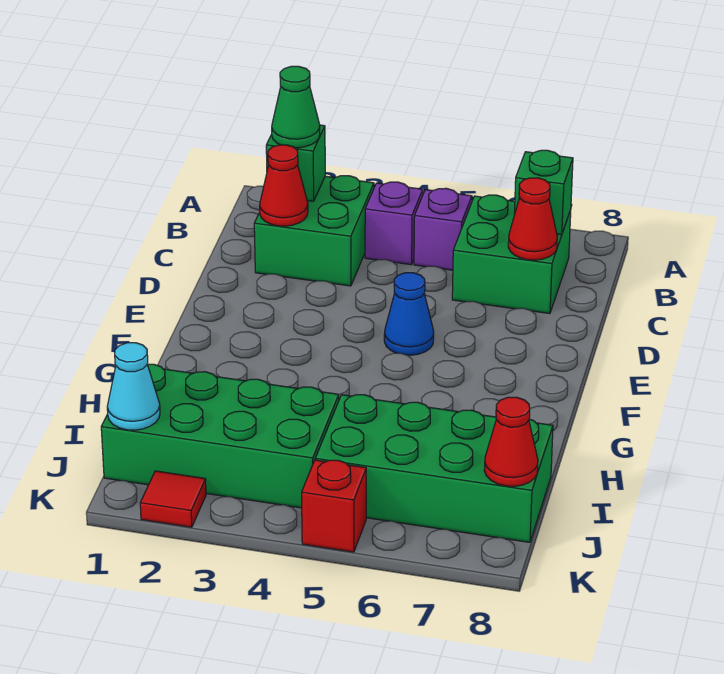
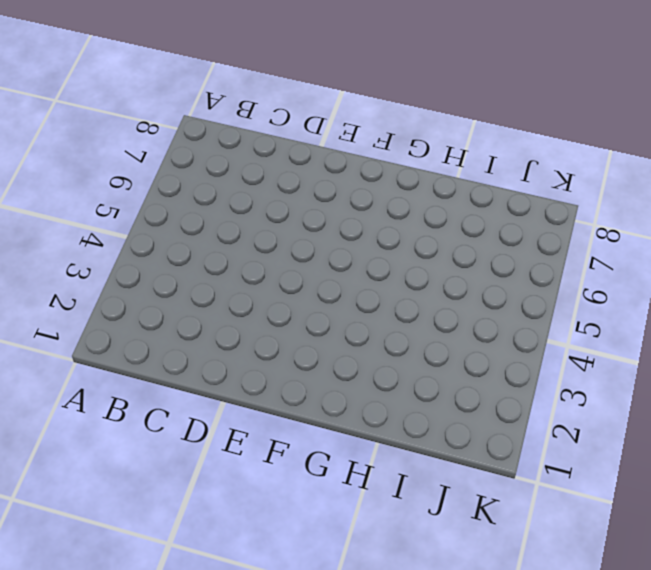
none -> green 2x2 brick [254,176,374,286]
none -> purple 1x1 brick [365,182,423,265]
none -> purple 1x1 brick [414,188,472,270]

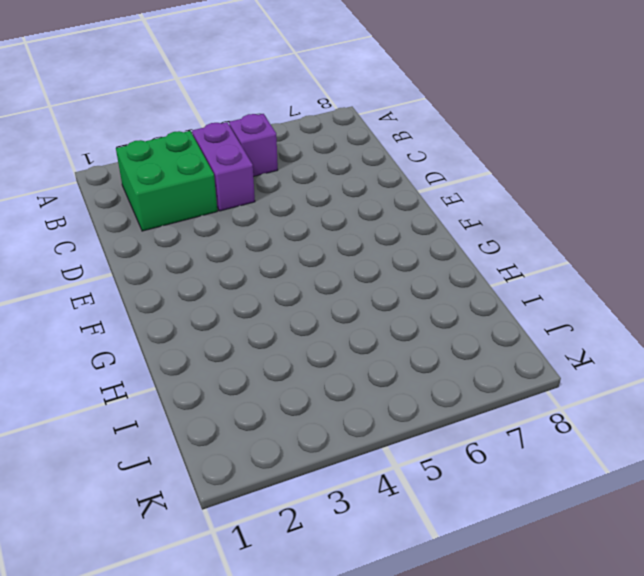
purple 1x2 brick [192,122,255,211] -> purple 1x1 brick [365,182,423,265]
none -> green 2x2 brick [452,195,571,314]
none -> blue 1x1 cone [384,273,434,355]
none -> green 2x4 brick [101,364,339,508]

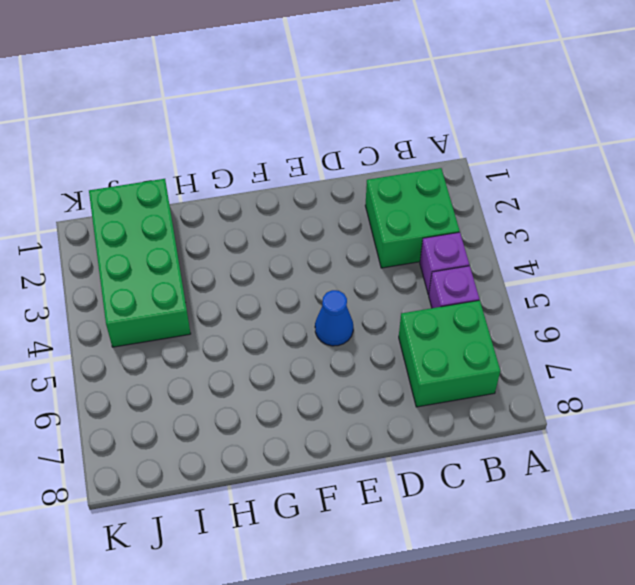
none -> green 2x4 brick [315,395,553,542]
none -> red 1x1 tile [140,471,206,527]
none -> red 1x1 brick [302,460,366,552]

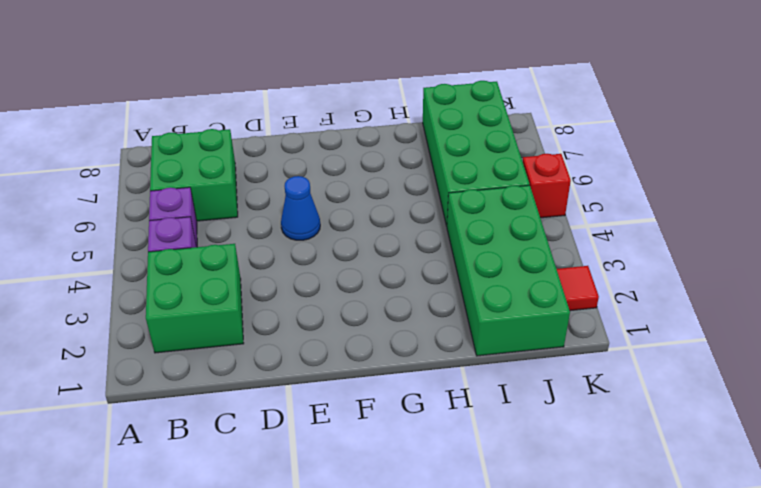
none -> green 1x1 brick [266,125,325,201]
none -> green 1x1 brick [514,150,573,235]
none -> red 1x1 cone [260,145,308,226]

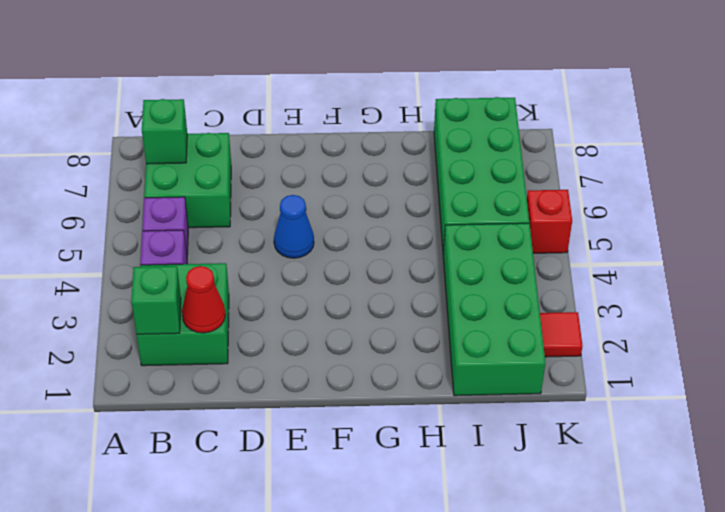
none -> red 1x1 cone [508,178,557,260]
none -> cyan 1x1 cone [107,343,160,430]
none -> red 1x1 cone [484,397,538,486]

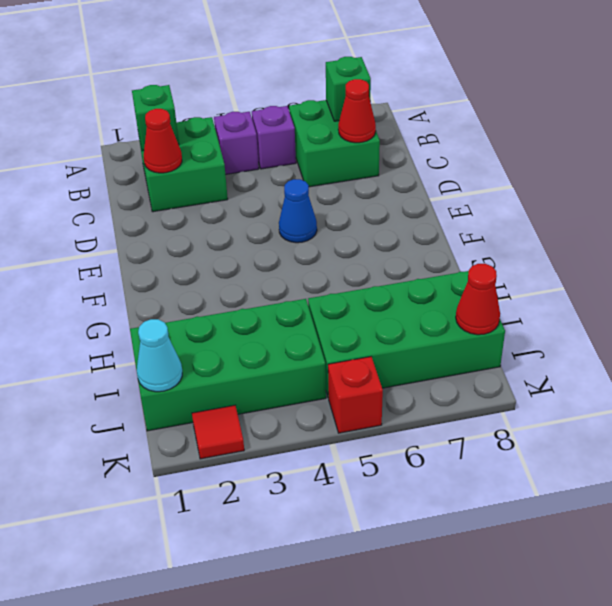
none -> green 1x1 cone [272,66,320,148]

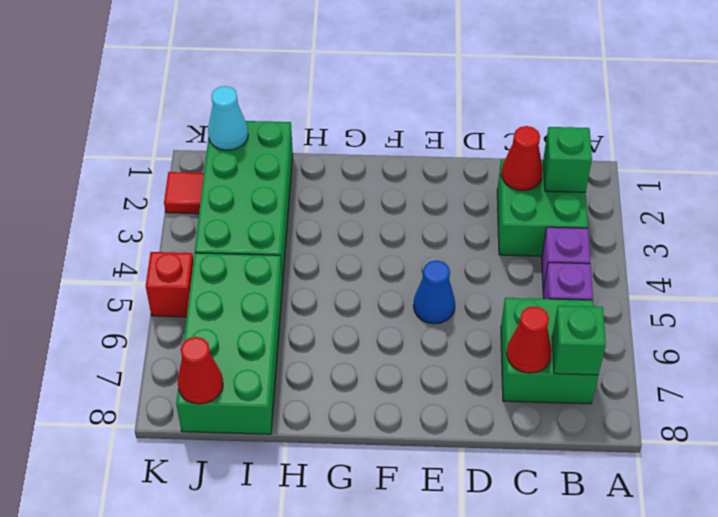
none -> green 1x1 cone [272,66,320,148]

